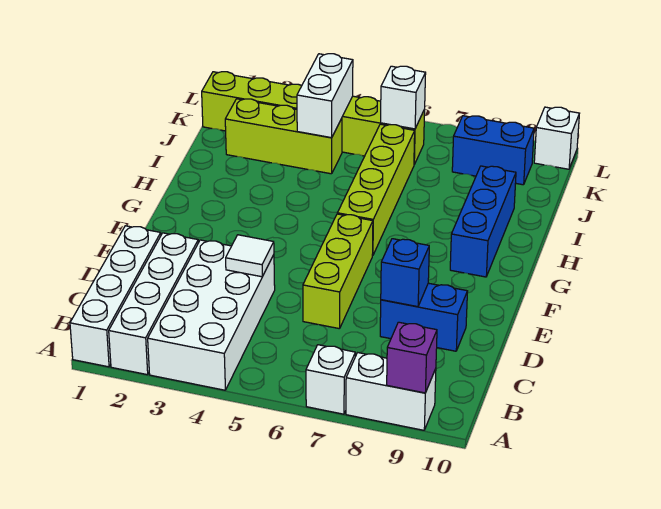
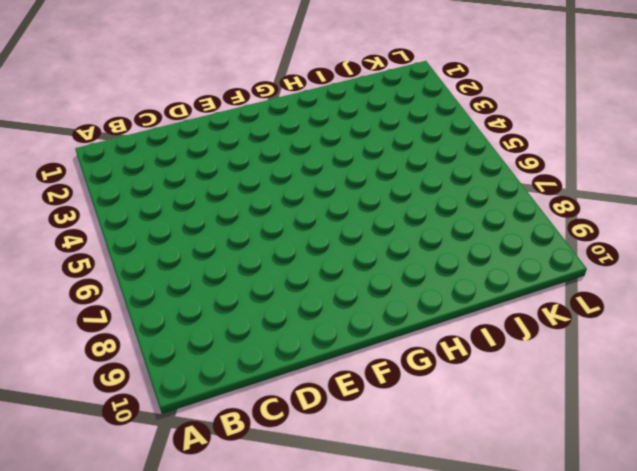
none -> white 1x4 brick [70,226,161,367]
none -> white 1x4 brick [109,233,198,375]
none -> white 2x4 brick [148,240,275,390]

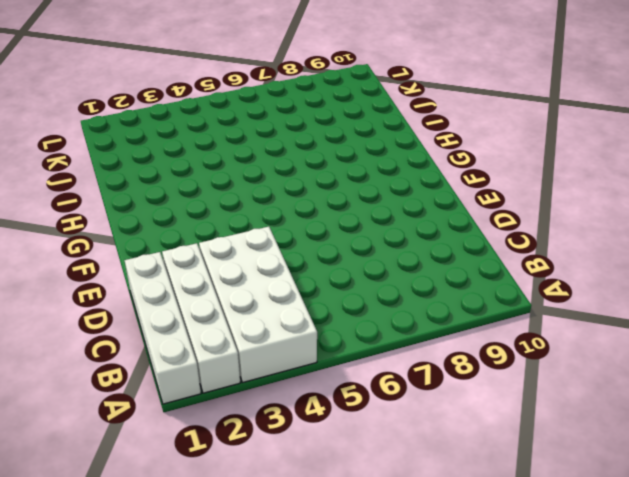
none -> white 1x1 brick [306,345,355,414]
none -> white 1x2 brick [346,353,436,430]
none -> lime 1x3 brick [303,214,373,329]

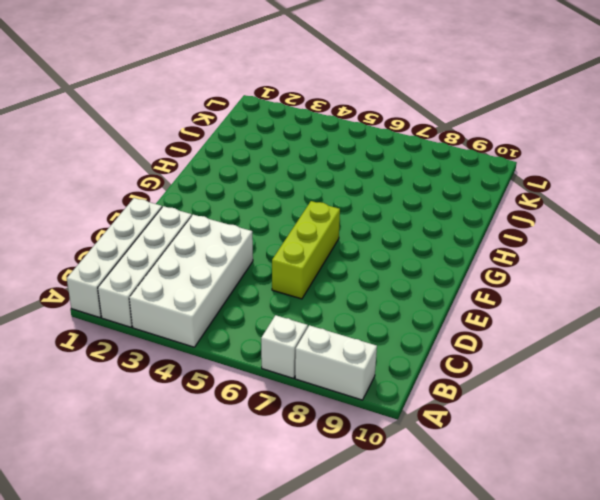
none -> blue 1x2 brick [380,283,468,351]
none -> lime 1x4 brick [337,124,415,256]
none -> blue 1x3 brick [450,166,516,277]

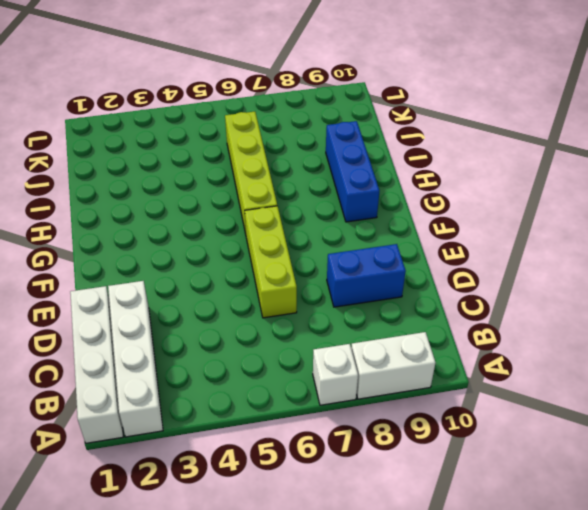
none -> white 2x4 brick [148,240,275,390]
none -> lime 1x3 brick [225,99,342,174]
none -> lime 1x6 brick [202,72,425,164]

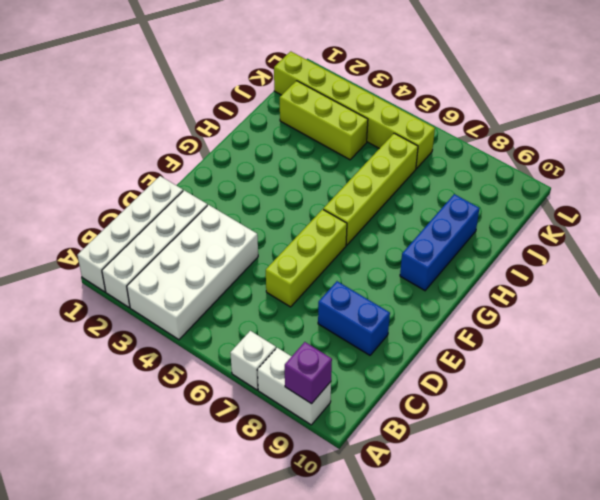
none -> blue 1x2 brick [452,116,534,185]
none -> white 1x1 brick [534,107,579,169]
none -> white 1x1 tile [226,235,274,277]

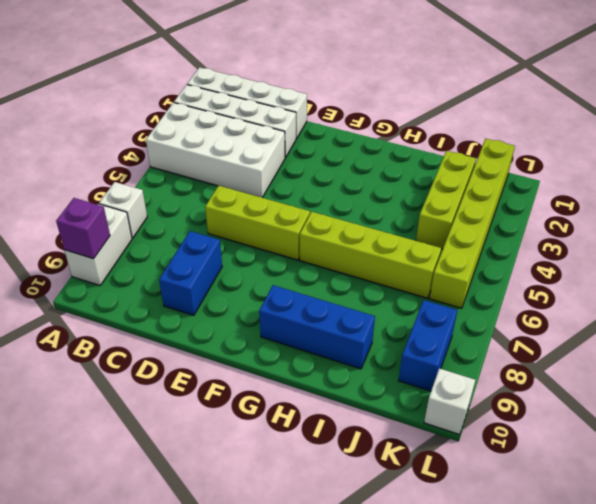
none -> white 1x1 tile [226,235,274,277]
none -> blue 1x1 brick [381,239,429,307]
none -> white 1x2 brick [297,54,353,138]

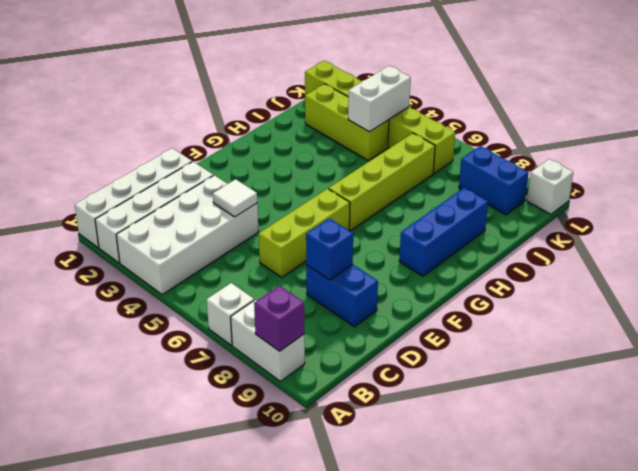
none -> white 1x1 brick [381,66,426,129]

